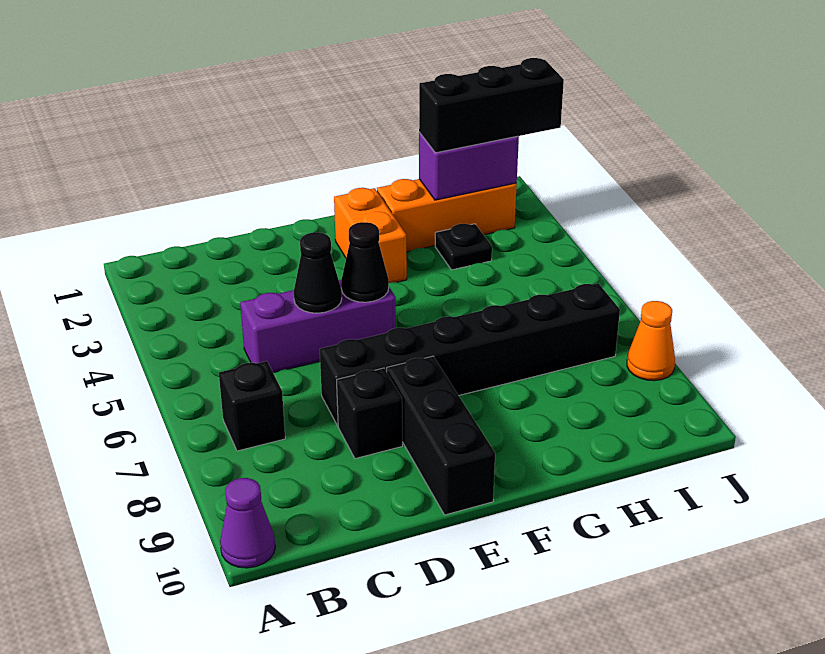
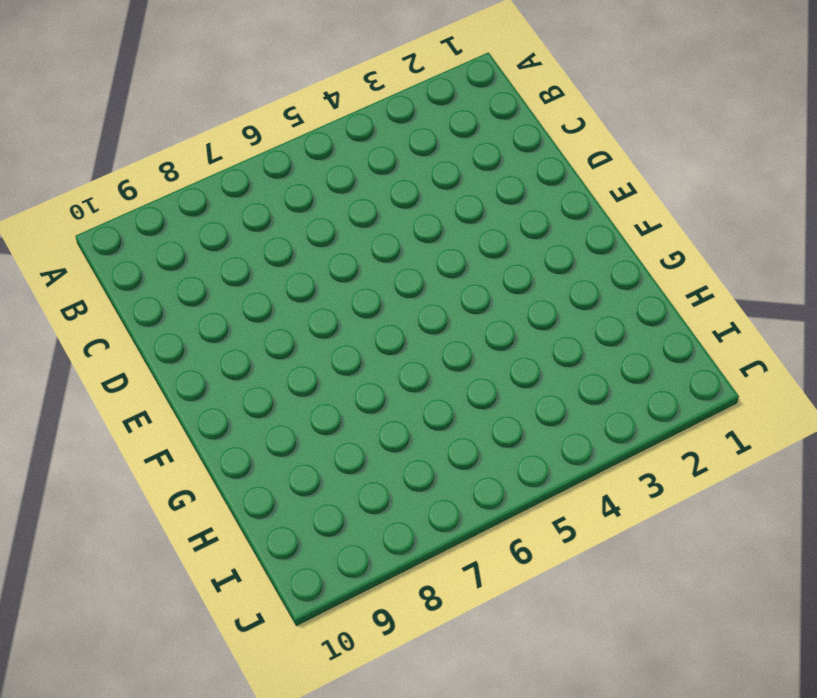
none -> purple 1x1 cone [220,478,275,568]
none -> black 1x1 brick [219,361,285,451]
none -> purple 1x3 brick [240,280,396,373]

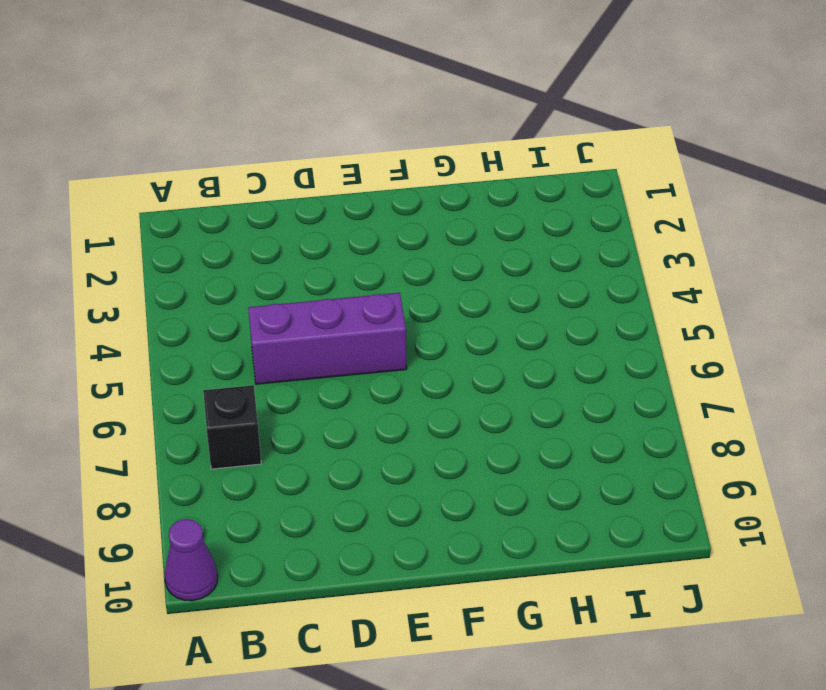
none -> black 1x6 brick [320,283,620,426]
none -> black 1x1 brick [337,368,402,459]
none -> black 1x3 brick [387,356,495,515]

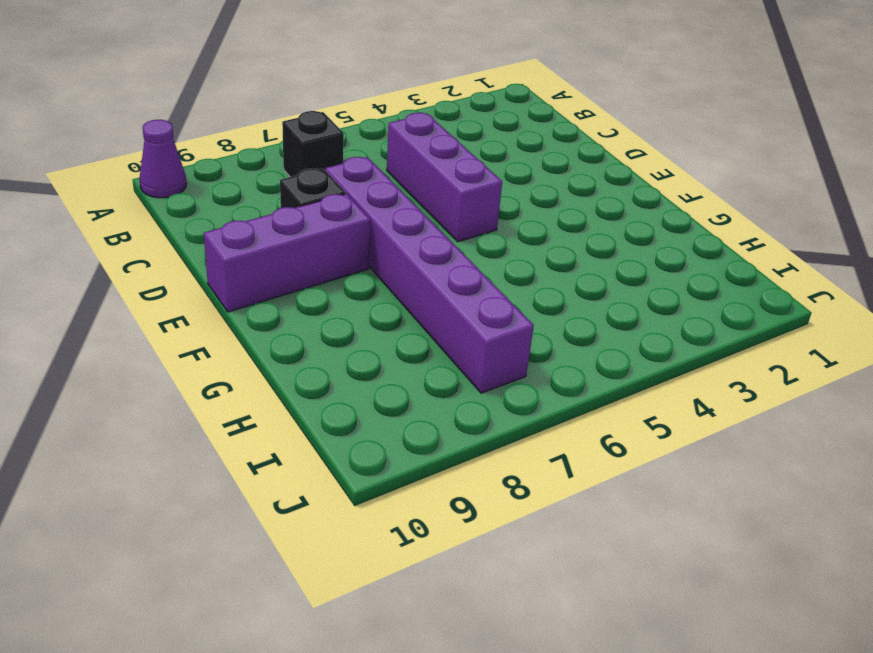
purple 1x6 brick [326,157,534,393] -> black 1x6 brick [320,283,620,426]
purple 1x3 brick [204,194,370,312] -> black 1x3 brick [387,356,495,515]
none -> orange 1x2 brick [334,188,407,283]
none -> orange 1x3 brick [377,179,517,252]
none -> black 1x1 plate [435,224,492,270]

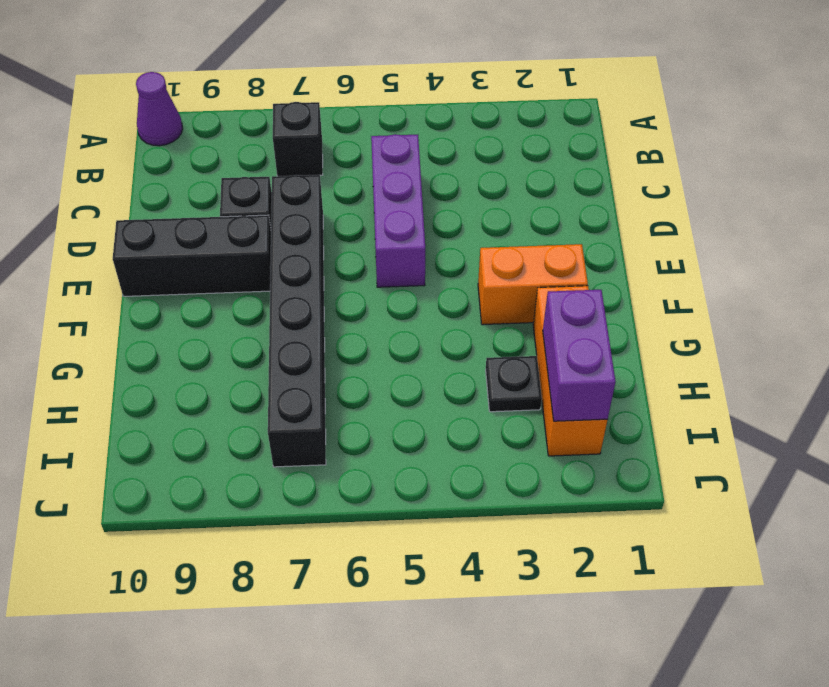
none -> orange 1x1 cone [627,301,675,381]
none -> black 1x1 cone [294,232,342,313]
none -> black 1x1 cone [341,222,389,302]

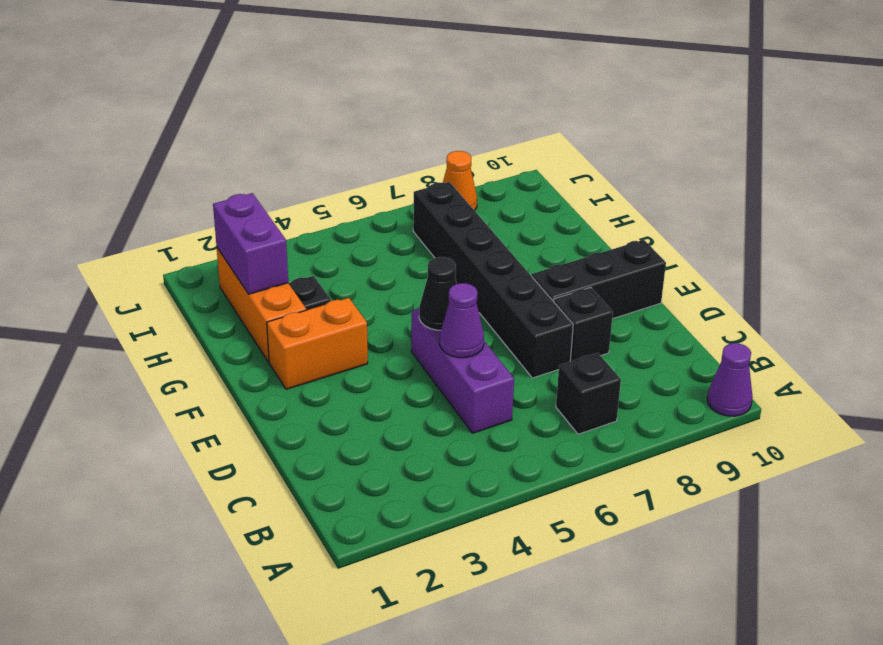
purple 1x1 cone [440,283,484,358] -> black 1x1 cone [294,232,342,313]
none -> black 1x3 brick [419,58,564,153]

